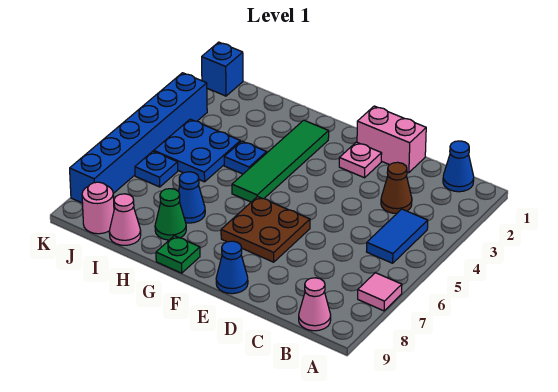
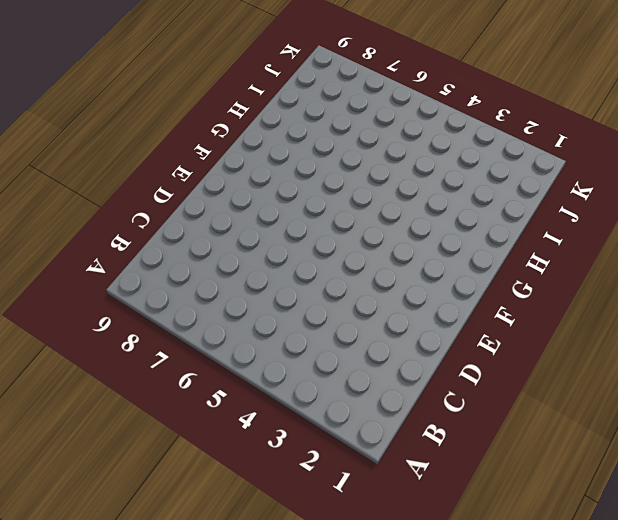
none -> pink 1x1 tile [358,273,402,311]
none -> blue 1x1 cone [443,141,474,192]
none -> blue 1x2 tile [367,209,428,263]

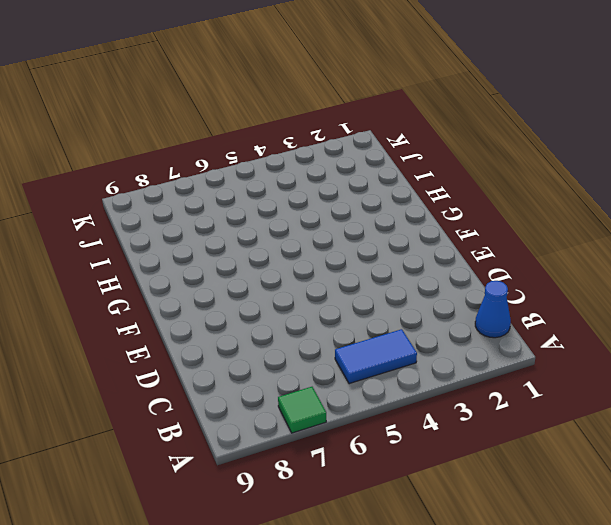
green 1x1 tile [278,387,326,433] -> pink 1x1 tile [358,273,402,311]
none -> pink 1x1 cone [299,278,331,331]
none -> brown 1x1 cone [381,162,412,214]
none -> pink 1x2 brick [357,106,426,173]

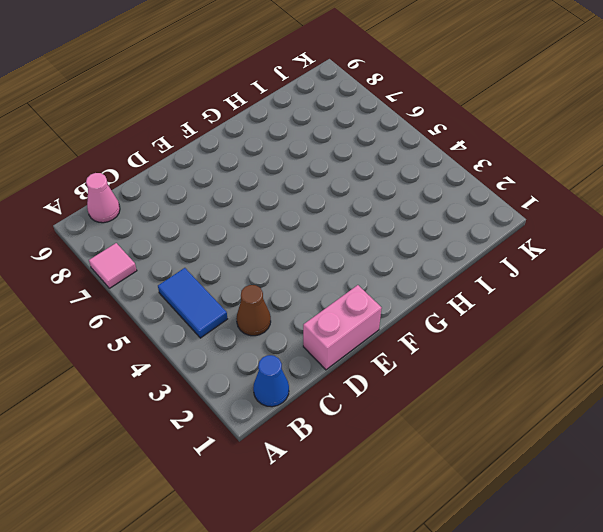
none -> pink 1x1 plate [339,142,382,178]
none -> brown 2x2 plate [221,196,310,262]
none -> blue 1x1 cone [216,241,248,294]

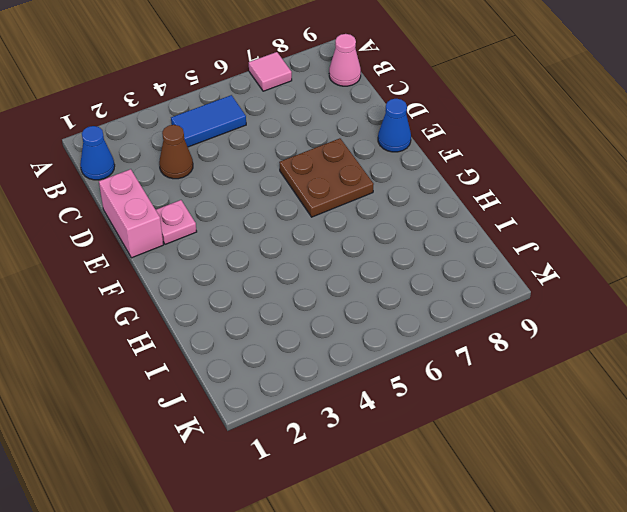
none -> green 1x4 tile [232,120,329,202]
none -> green 1x1 plate [156,236,200,273]
none -> blue 1x1 plate [224,141,267,174]

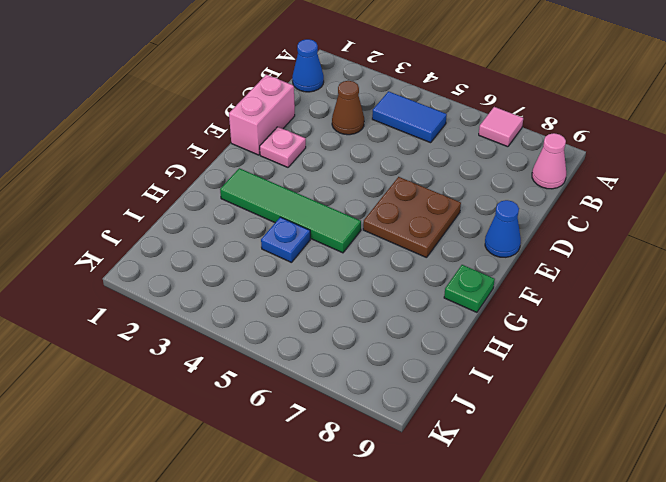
none -> blue 1x1 cone [178,172,205,223]
none -> green 1x1 cone [155,189,186,240]
none -> blue 2x2 plate [154,119,240,182]

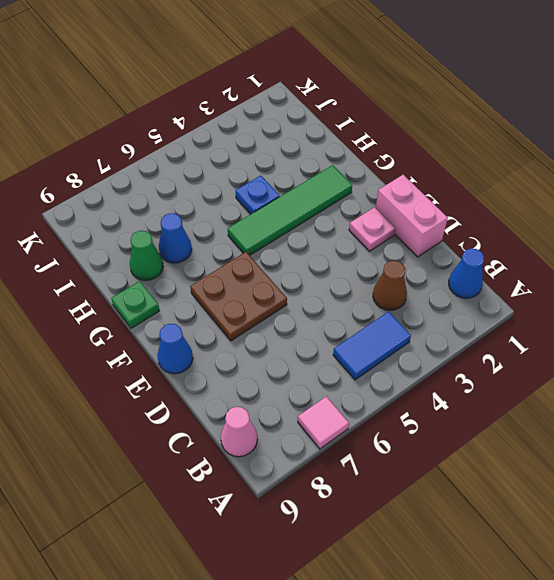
none -> blue 2x2 plate [154,119,240,182]
none -> pink 1x1 cone [109,194,141,245]
none -> blue 1x1 plate [135,151,178,187]

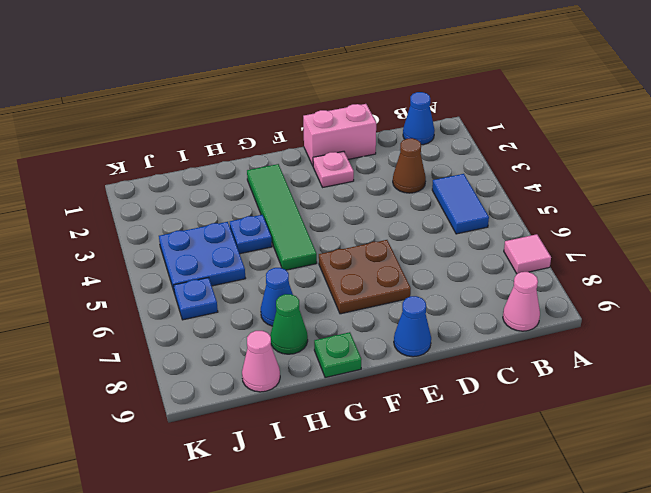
none -> pink 1x1 round brick [82,182,114,234]
none -> blue 1x1 brick [202,42,243,96]
none -> blue 1x6 brick [70,73,207,203]

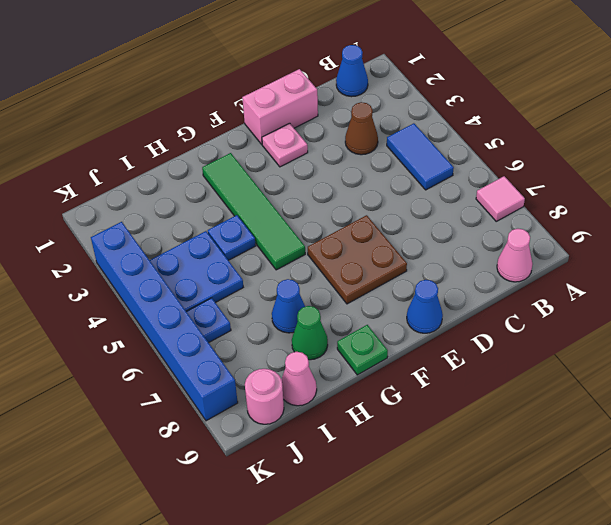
none -> blue 1x1 brick [202,42,243,96]

